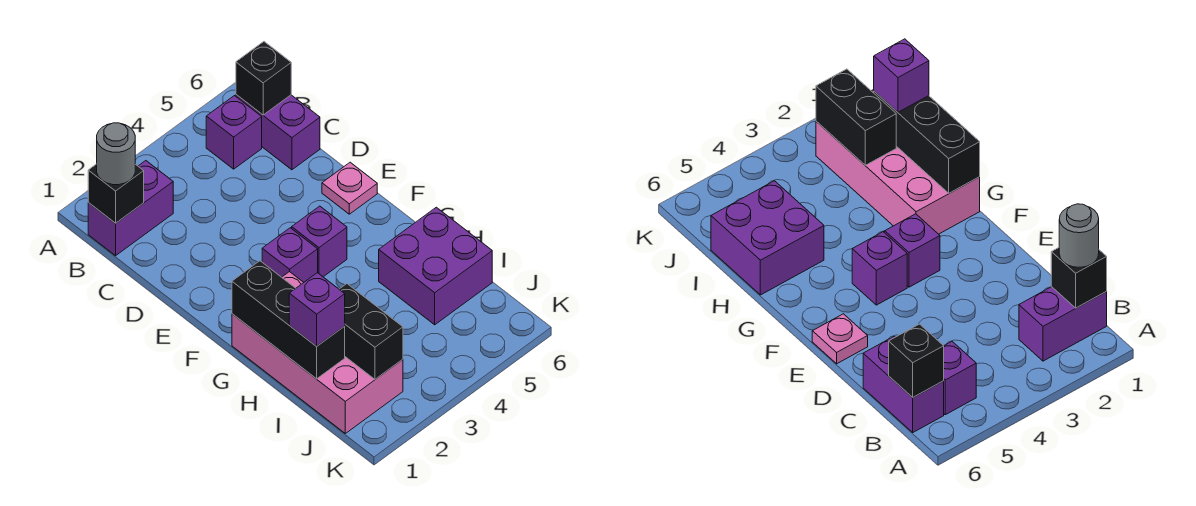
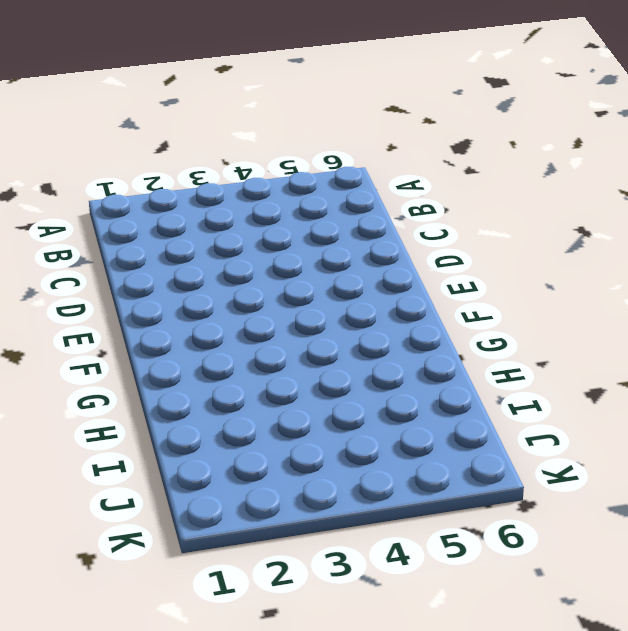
none -> purple 1x2 brick [88,161,173,256]
none -> purple 1x1 brick [206,96,262,169]
none -> purple 1x2 brick [236,95,320,170]

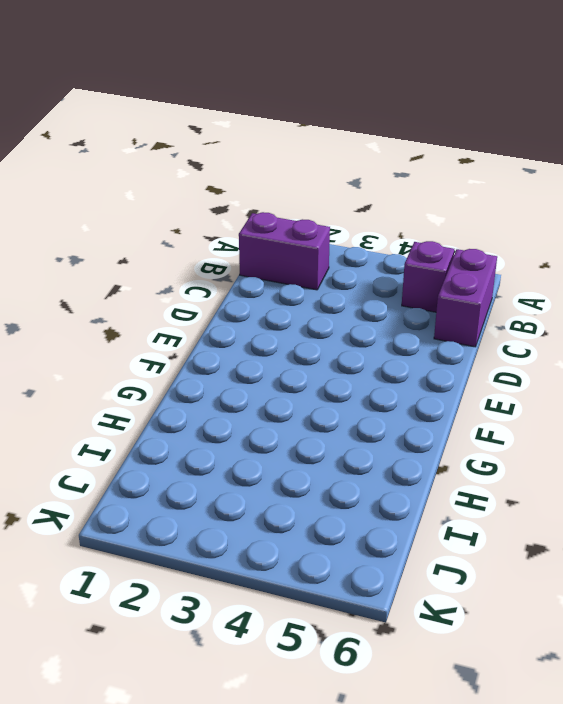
none -> pink 1x1 plate [322,162,377,214]
none -> purple 1x1 brick [262,228,318,282]
none -> purple 1x1 brick [292,206,347,277]

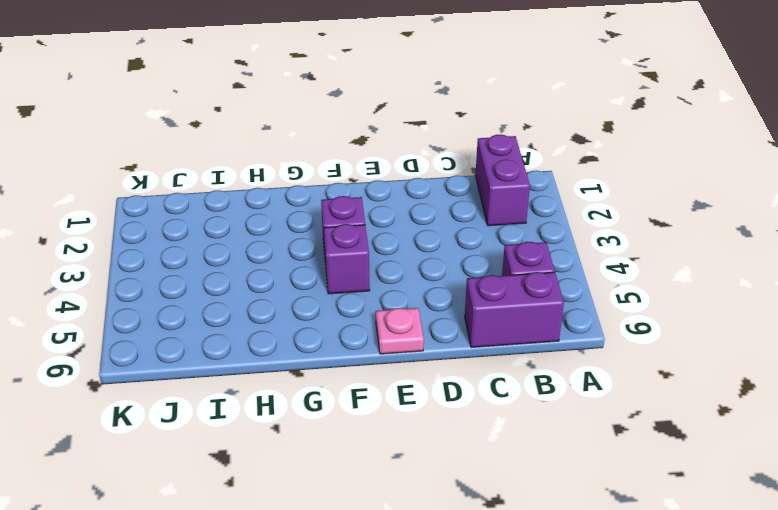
none -> pink 2x4 brick [232,271,403,433]
none -> purple 2x2 brick [379,207,492,325]
none -> black 1x1 brick [88,164,144,223]

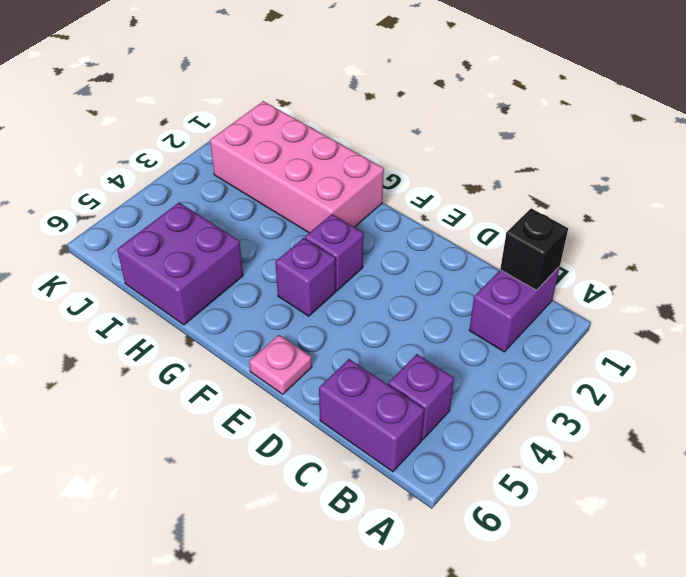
none -> black 1x1 brick [236,42,291,115]
none -> black 1x3 brick [232,261,345,379]
none -> black 1x2 brick [339,284,403,379]

